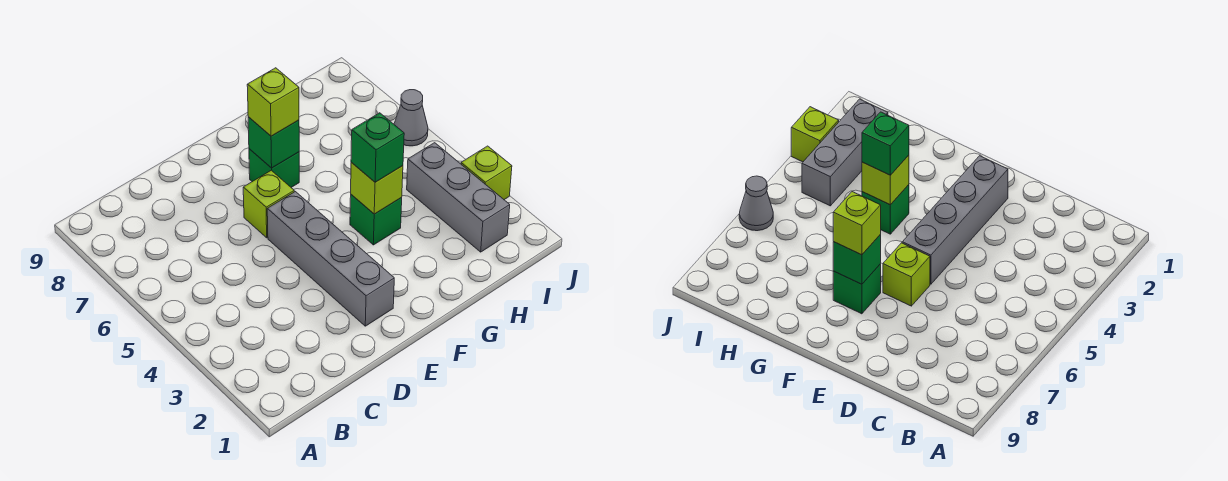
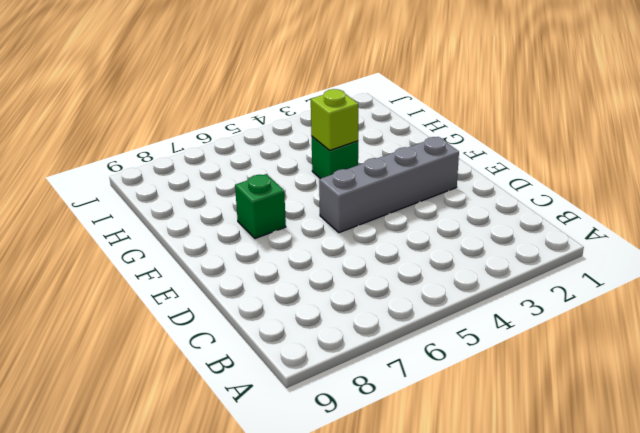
none -> lime 1x1 brick [243,170,294,238]
none -> grey 1x3 brick [407,143,510,252]

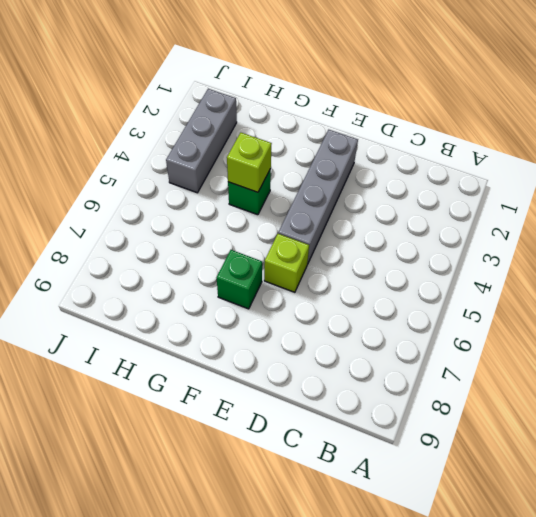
none -> lime 1x1 brick [461,146,512,200]
none -> grey 1x1 cone [394,90,428,146]

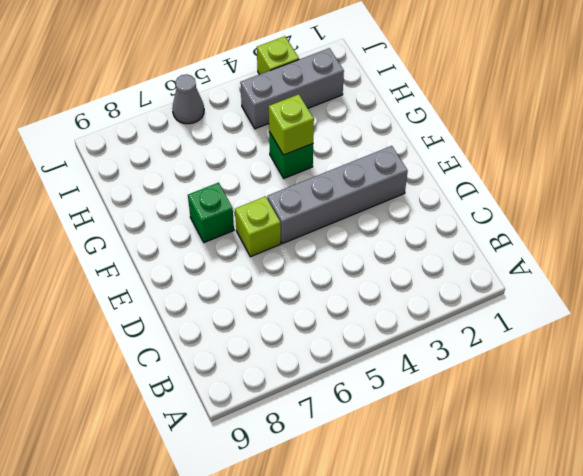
none -> green 1x1 brick [248,117,299,168]
none -> lime 1x1 brick [247,68,299,136]

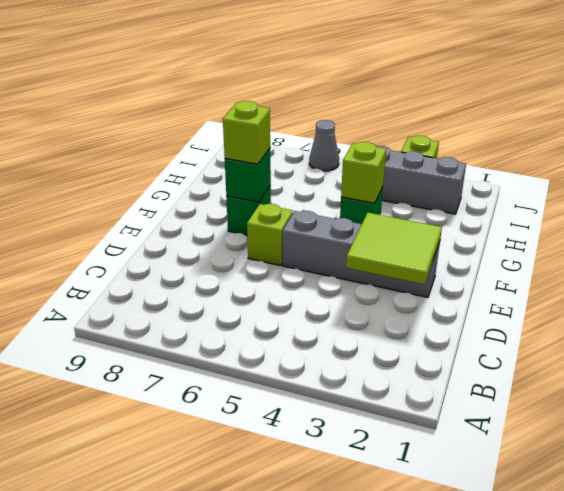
lime 2x2 tile [346,213,442,285] -> none
none -> green 1x1 brick [351,113,404,182]

